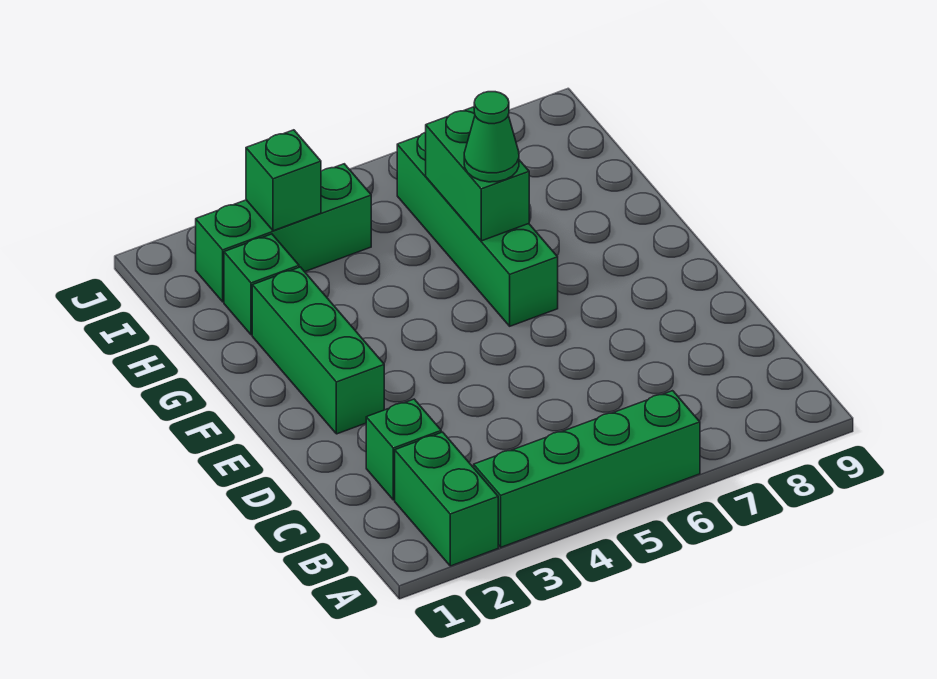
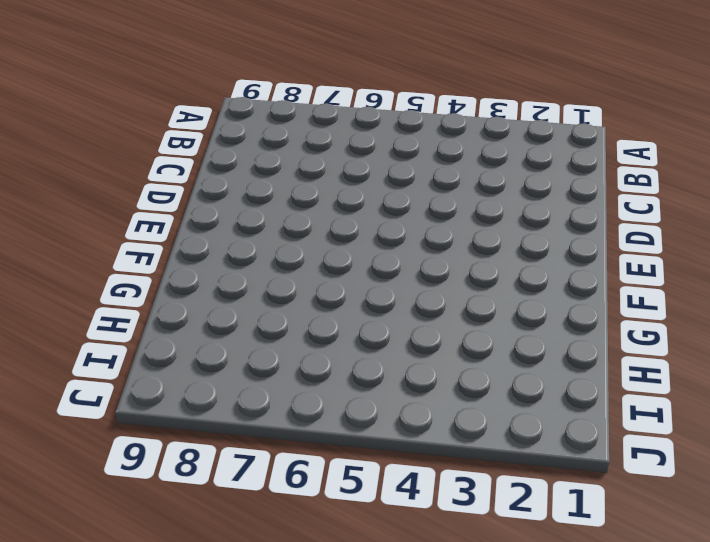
none -> green 1x2 brick [395,432,498,566]
none -> green 1x4 brick [474,391,700,547]

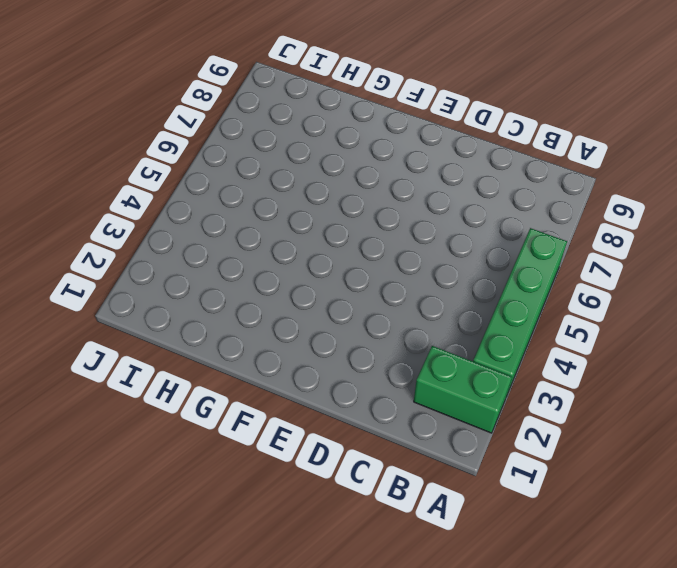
none -> green 1x1 brick [366,399,441,500]
none -> green 1x3 brick [252,267,384,434]

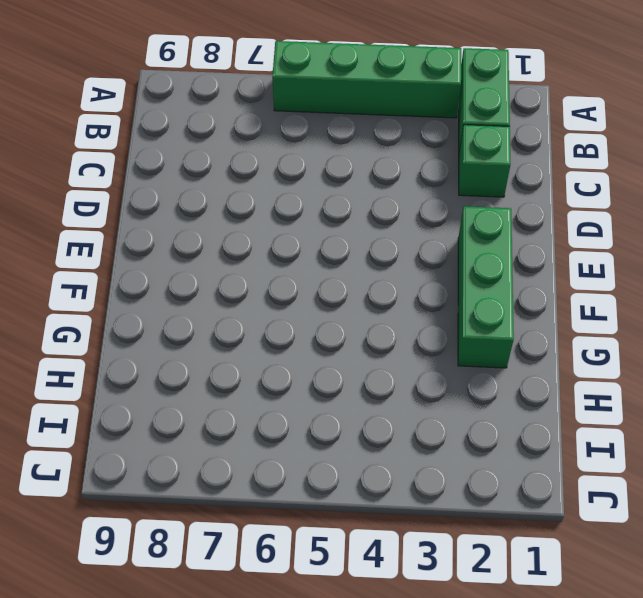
none -> green 1x4 brick [397,132,558,326]
none -> green 1x1 brick [224,234,299,335]

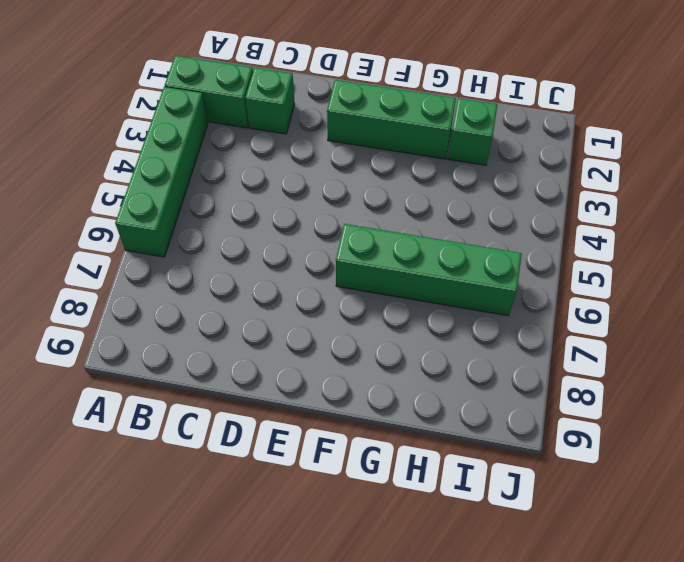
none -> green 1x3 brick [196,164,371,302]
none -> green 1x2 brick [426,107,529,241]

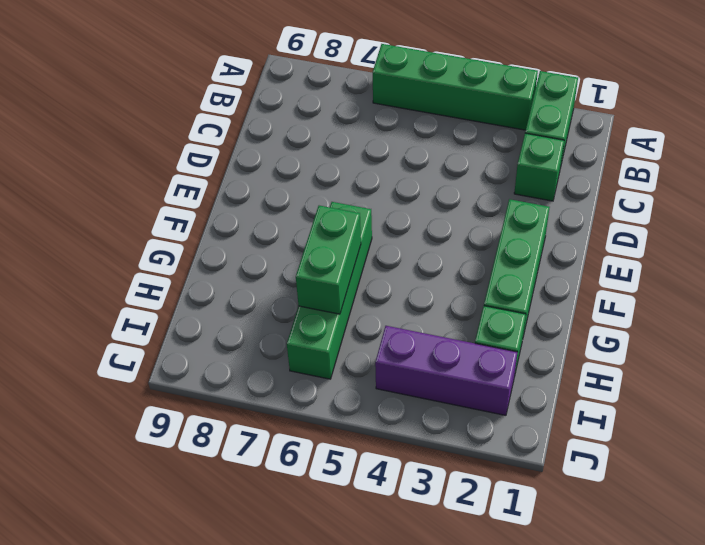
purple 1x3 brick [375,326,517,415] -> green 1x3 brick [196,164,371,302]
none -> green 1x1 brick [246,130,321,231]
none -> green 1x1 cone [464,92,519,182]

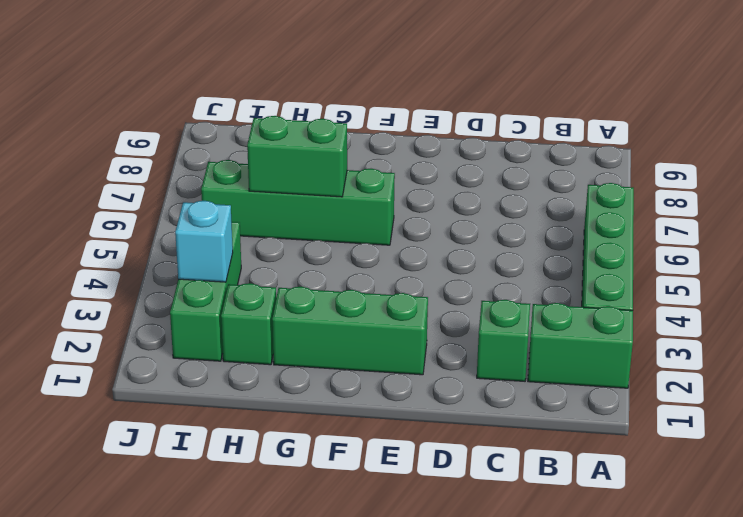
cyan 1x1 brick [175,201,233,282] -> green 1x1 brick [246,130,321,231]
none -> green 1x1 cone [464,92,519,182]

